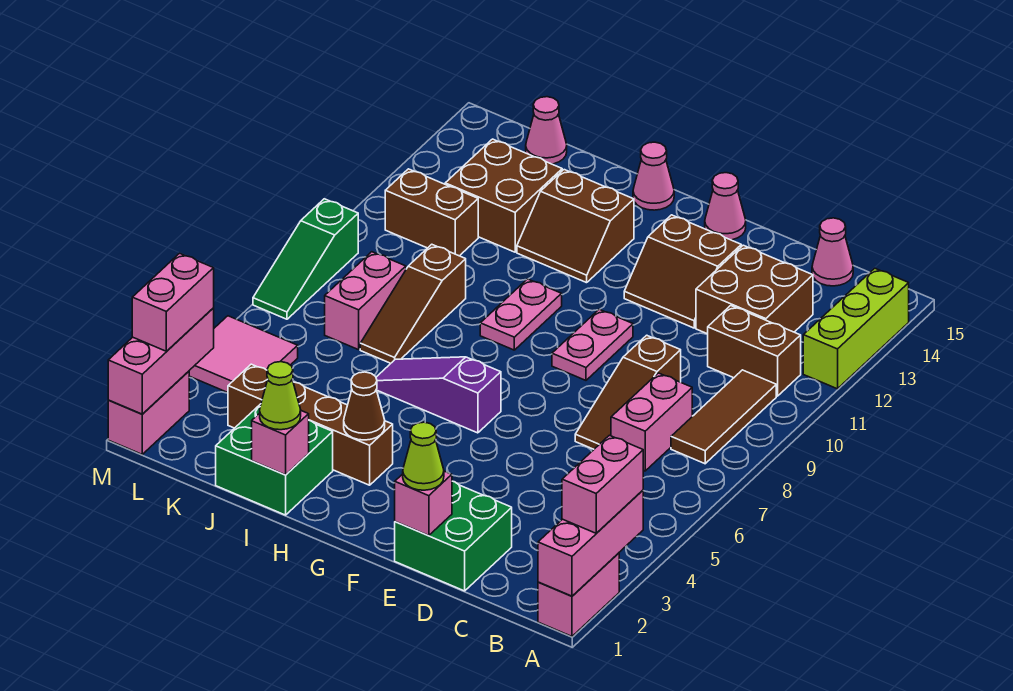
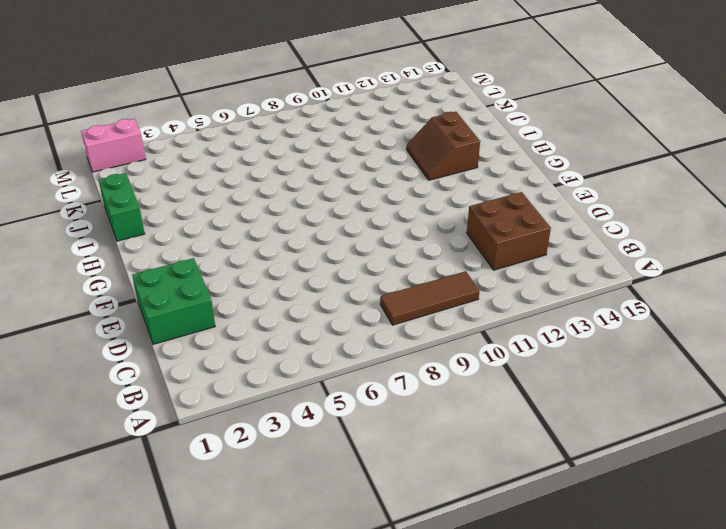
green 1x2 brick [99,173,145,241] -> green 2x2 brick [216,404,333,515]
none -> pink 1x2 brick [538,553,619,636]
none -> lime 1x3 brick [803,268,909,389]
none -> brown 1x2 brick [708,306,801,396]
none -> pink 1x2 brick [611,373,692,471]

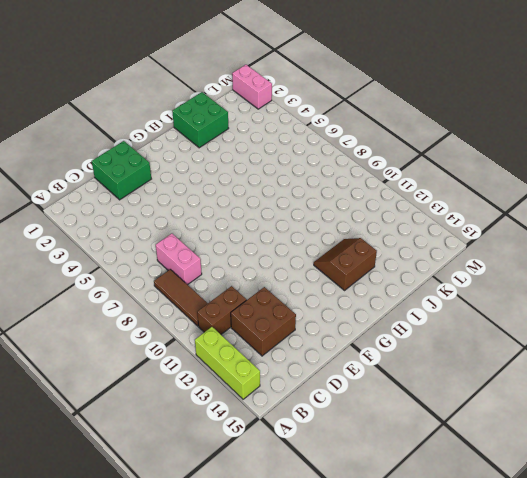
none -> pink 1x2 brick [538,553,619,636]
none -> pink 1x1 cone [812,218,853,286]
none -> brown 1x3 slope [575,335,681,449]
none -> brown 2x2 slope [624,215,741,328]

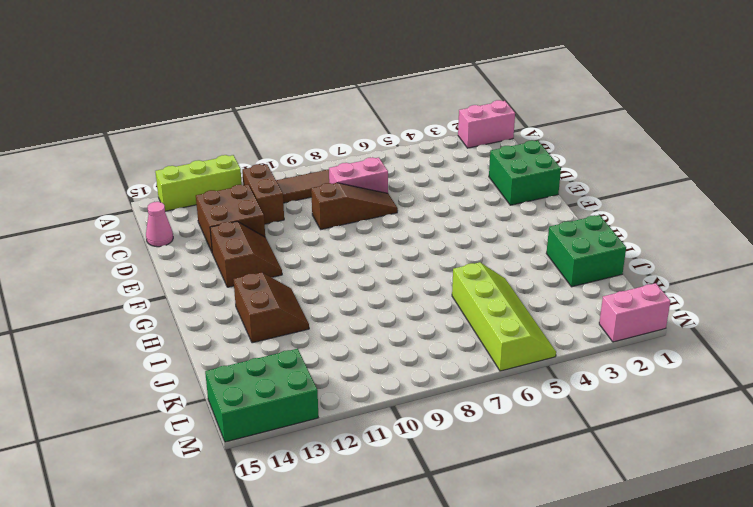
lime 2x4 slope [452,262,556,371] -> pink 2x2 tile [189,316,298,392]
green 2x3 brick [205,349,318,442] -> none
none -> pink 1x2 plate [552,309,633,380]
none -> pink 1x1 cone [705,173,746,240]
none -> purple 1x3 slope [376,357,501,433]
none -> brown 1x4 brick [228,364,393,485]

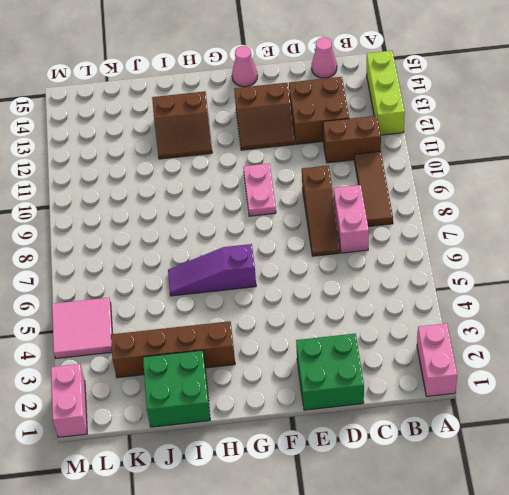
none -> pink 1x2 plate [480,279,562,350]
none -> pink 1x1 cone [633,142,674,210]
none -> brown 1x3 slope [360,244,466,363]
none -> brown 2x2 brick [445,139,562,252]

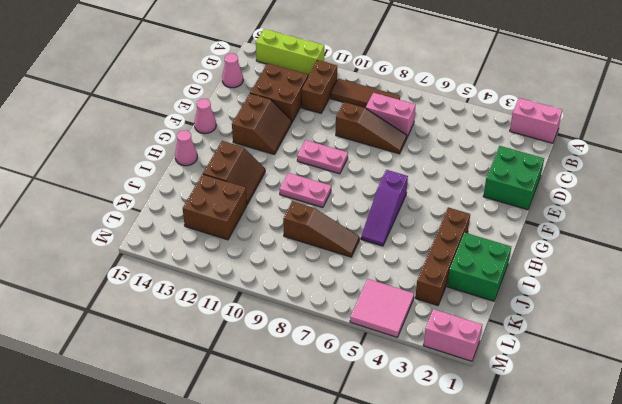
none -> pink 1x2 brick [325,252,406,350]
none -> brown 1x2 brick [385,169,478,256]
none -> pink 1x1 cone [526,97,567,164]
none -> green 1x3 slope [253,199,358,319]

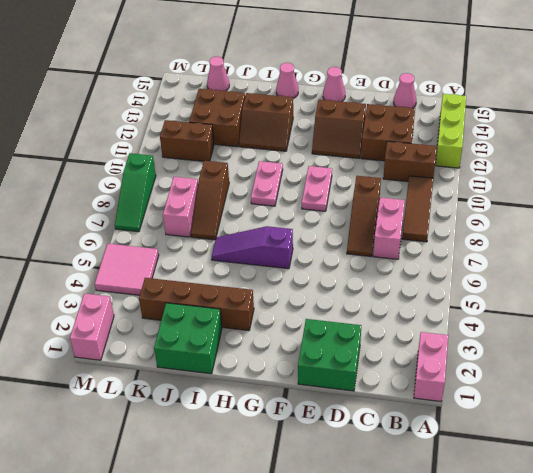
none -> pink 1x3 brick [538,490,643,596]
none -> pink 1x1 brick [395,471,452,536]
none -> brown 1x1 cone [344,372,385,440]
none -> pink 1x1 brick [252,411,309,475]

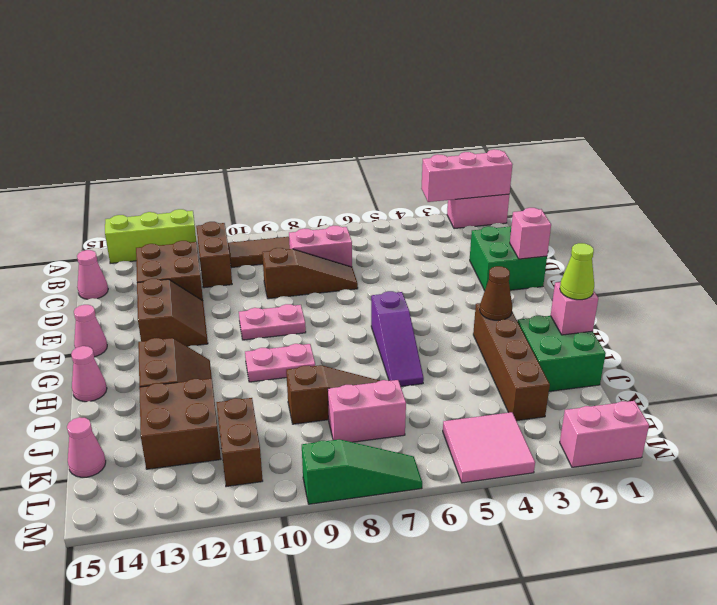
none -> pink 1x3 brick [108,308,214,414]
none -> pink 1x2 brick [562,435,643,533]
none -> lime 1x1 cone [403,422,444,490]
none -> pink 1x2 brick [132,253,214,351]

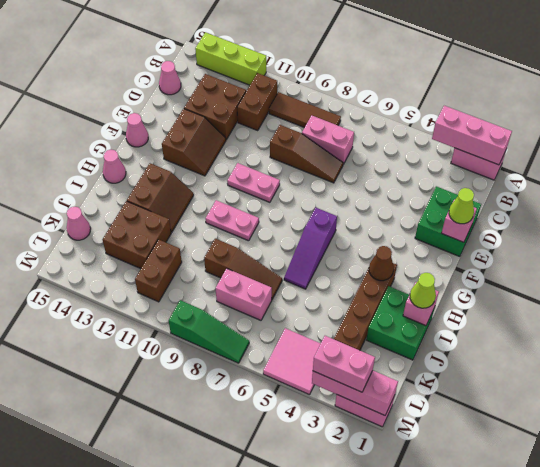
none -> pink 1x2 brick [562,435,643,533]

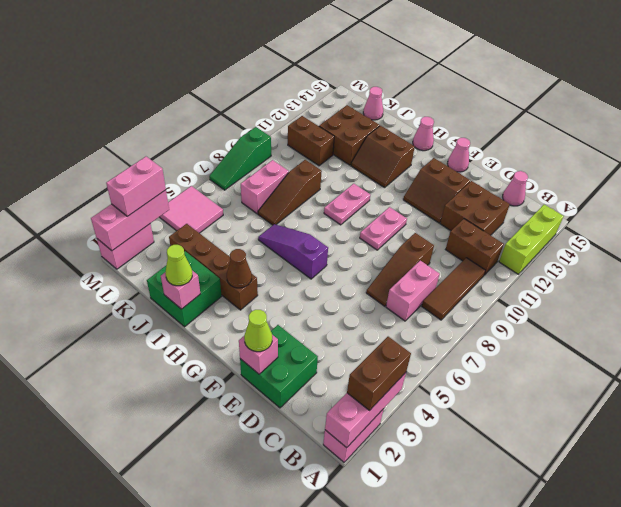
brown 1x2 brick [347,337,411,410] -> pink 1x2 brick [562,435,643,533]

